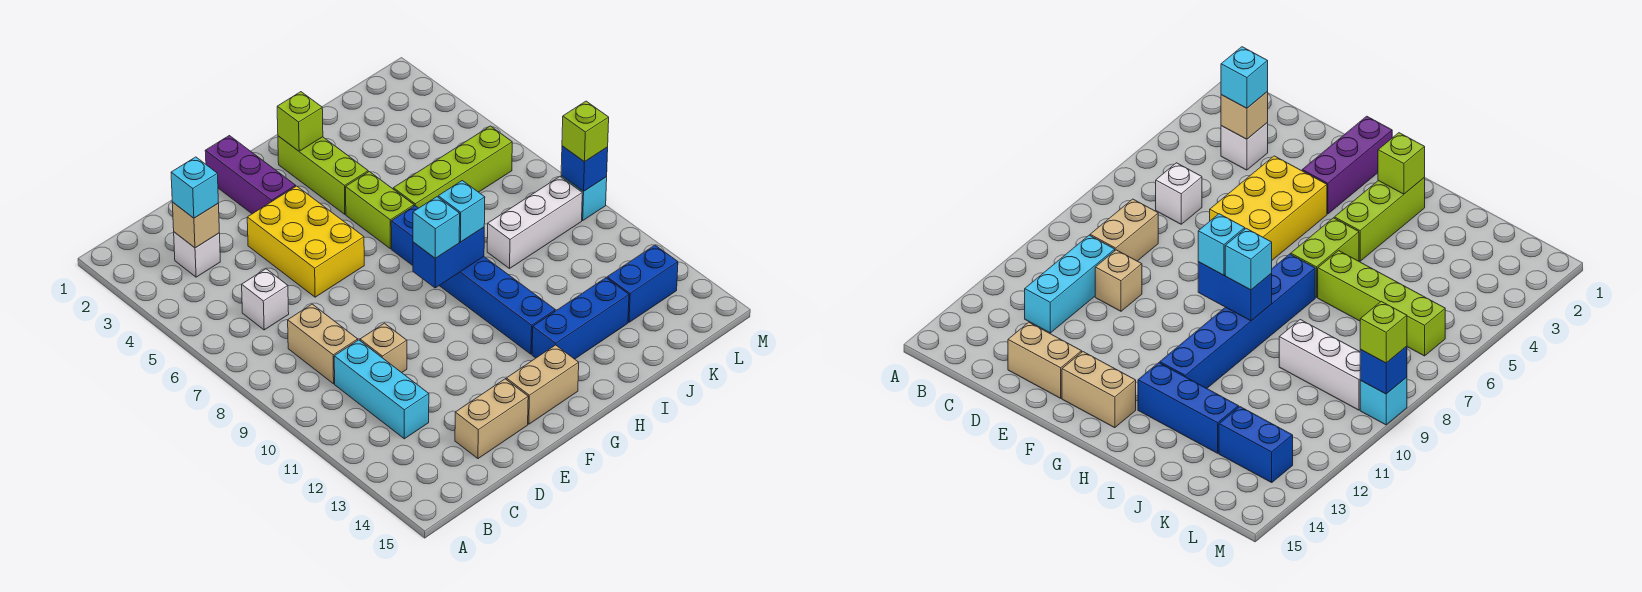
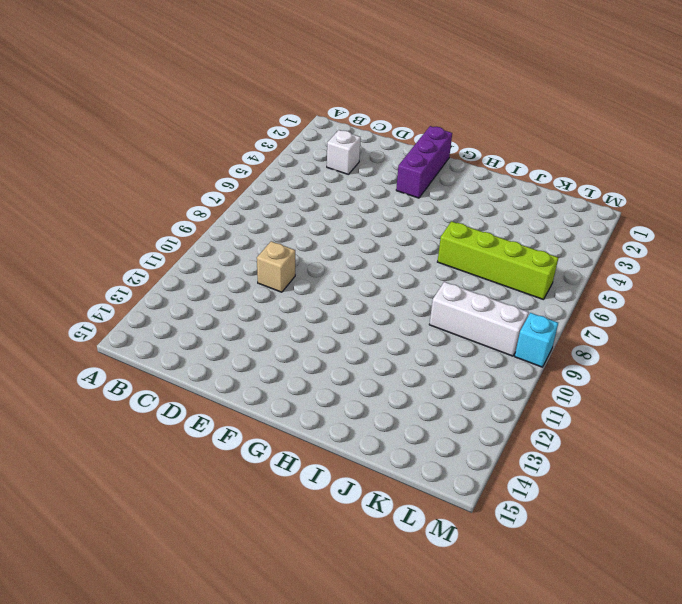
none -> white 1x1 brick [242,269,289,330]
none -> tan 1x2 brick [288,304,358,384]
none -> cyan 1x3 brick [334,340,429,439]

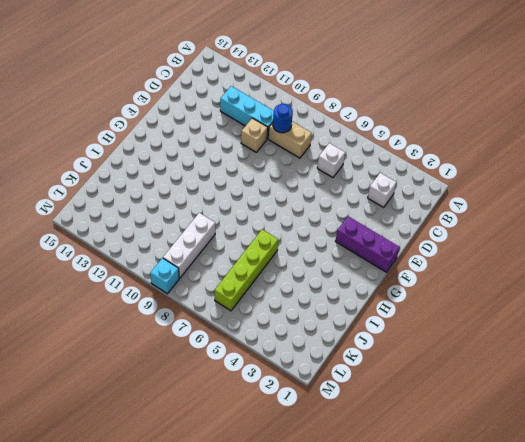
blue 1x1 round brick [273,104,293,133] -> none
none -> tan 1x2 brick [455,379,528,459]
none -> yellow 2x3 brick [247,186,364,297]
none -> tan 1x2 brick [506,345,579,424]

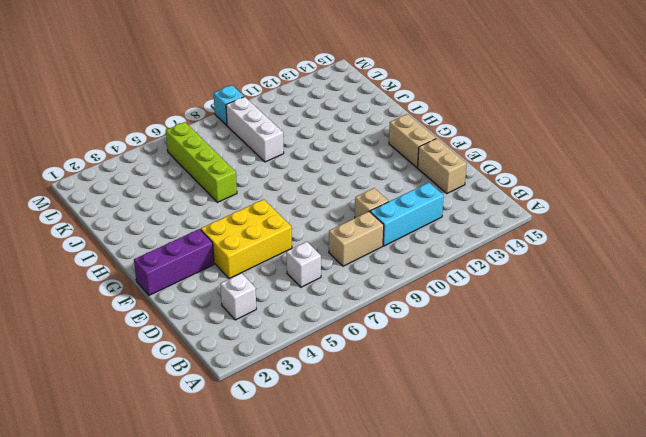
none -> lime 1x3 brick [278,136,368,214]
none -> lime 1x2 brick [346,172,414,249]
none -> blue 1x6 brick [391,206,555,354]

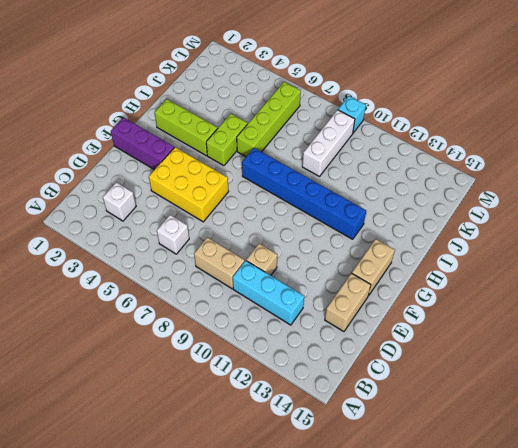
lime 1x2 brick [206,114,248,166] -> lime 1x2 brick turned to [346,172,414,249]
none -> blue 1x3 brick [532,278,629,359]
none -> blue 1x2 brick [607,245,678,322]
none -> tan 1x1 brick [172,202,219,248]

